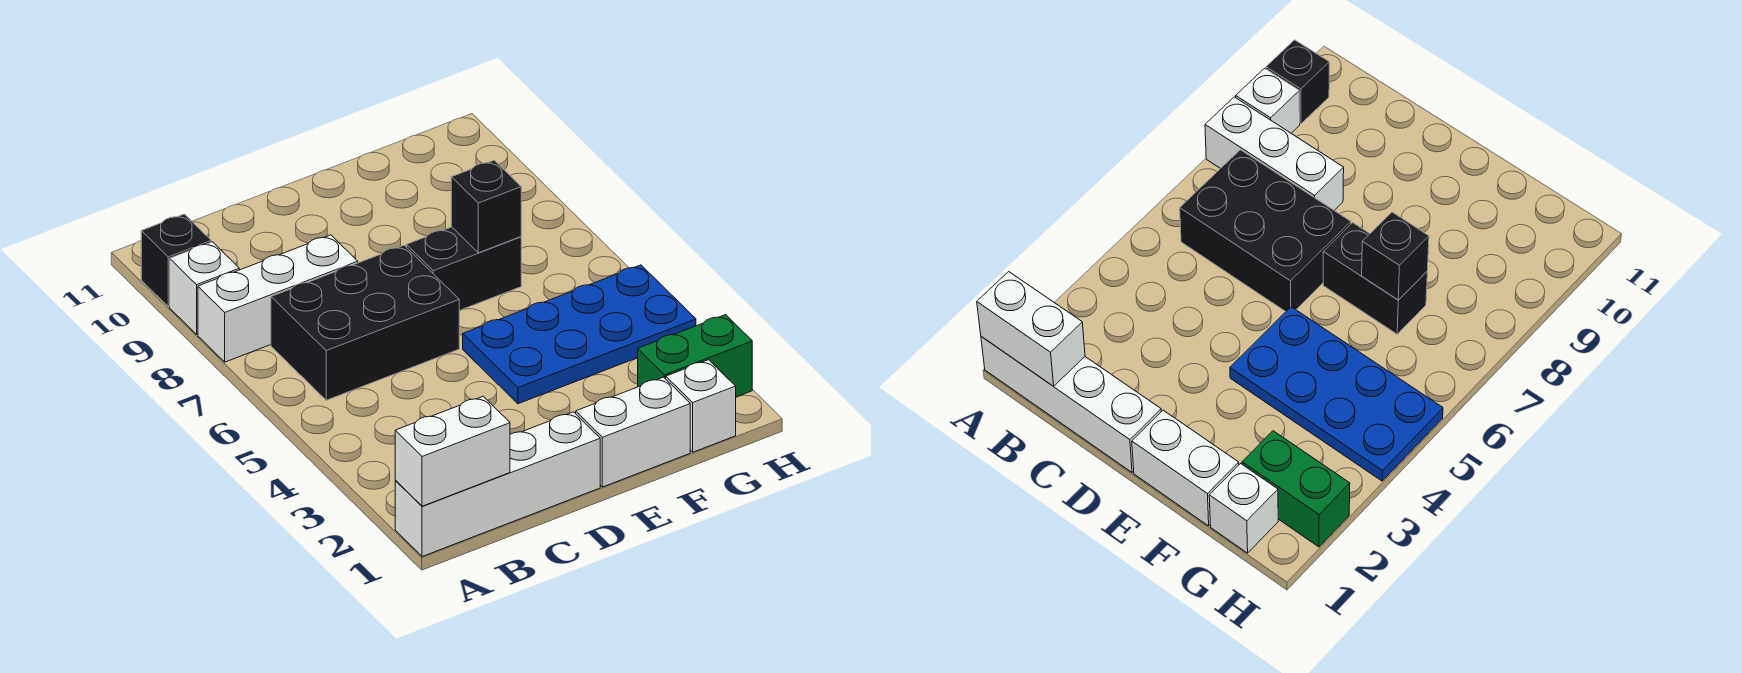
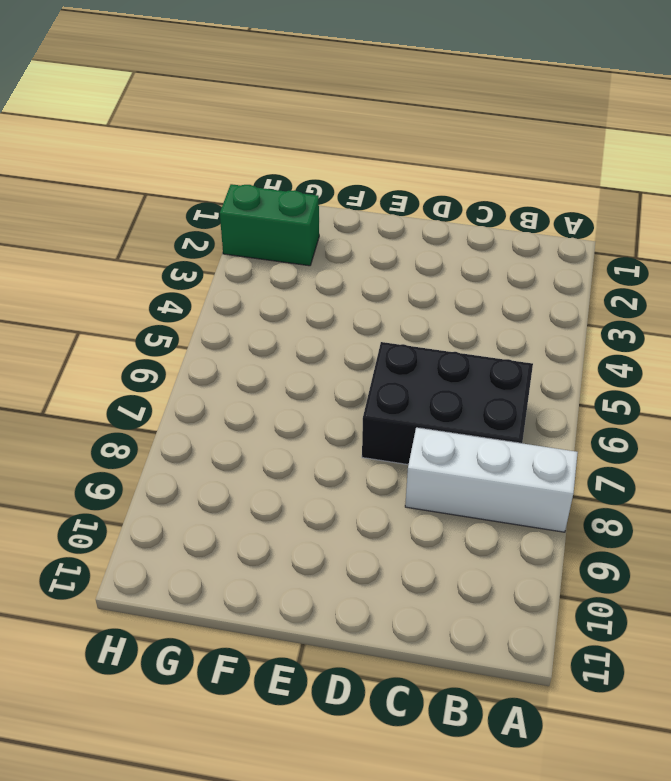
none -> white 1x4 brick [395,412,600,557]
none -> white 1x1 brick [170,242,239,334]
none -> black 1x1 brick [141,214,211,307]

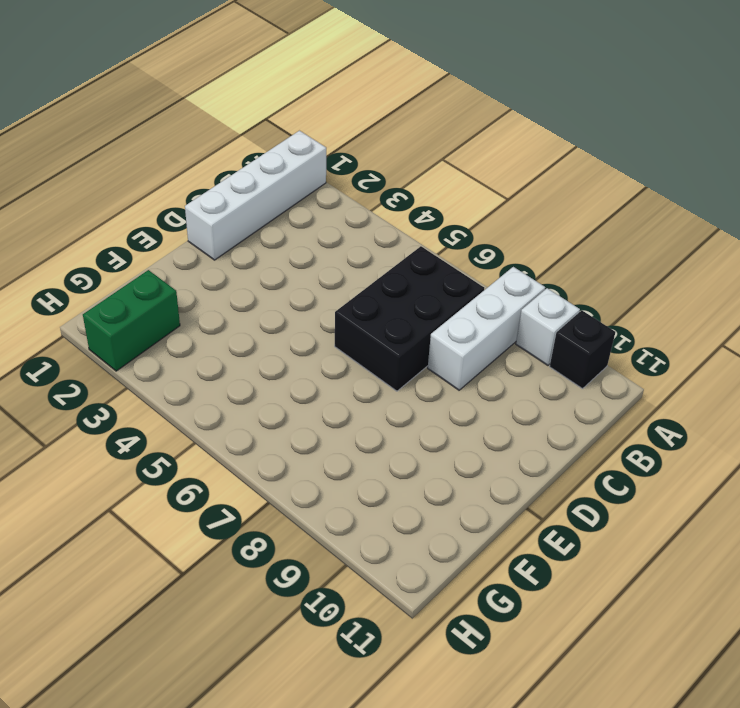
none -> white 1x2 brick [576,377,690,487]
none -> blue 2x4 plate [463,265,696,404]
none -> black 1x2 brick [406,227,521,310]

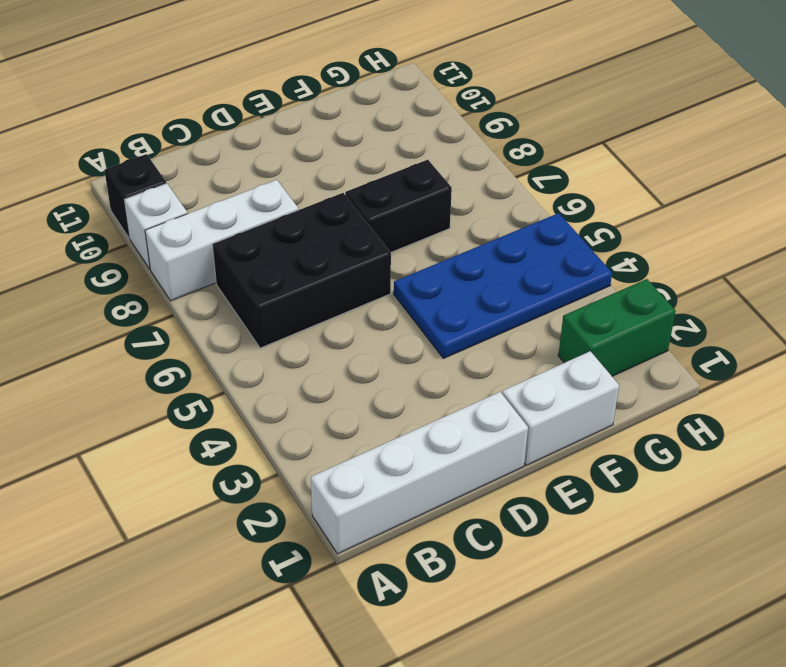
none -> white 1x1 brick [666,360,736,452]
none -> white 1x2 brick [395,396,510,506]
none -> black 1x1 brick [451,160,521,253]

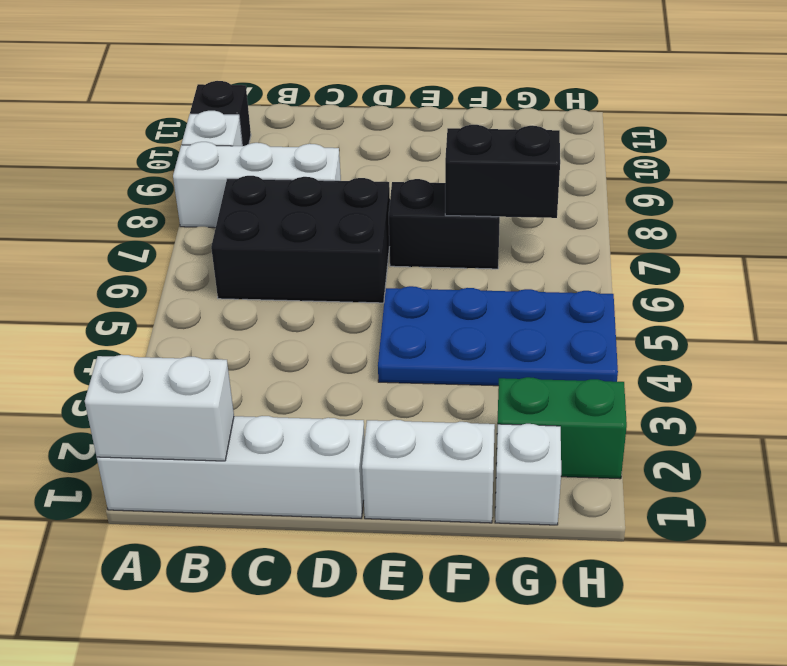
black 1x2 brick [445,125,560,218] -> black 1x1 brick [451,160,521,253]

